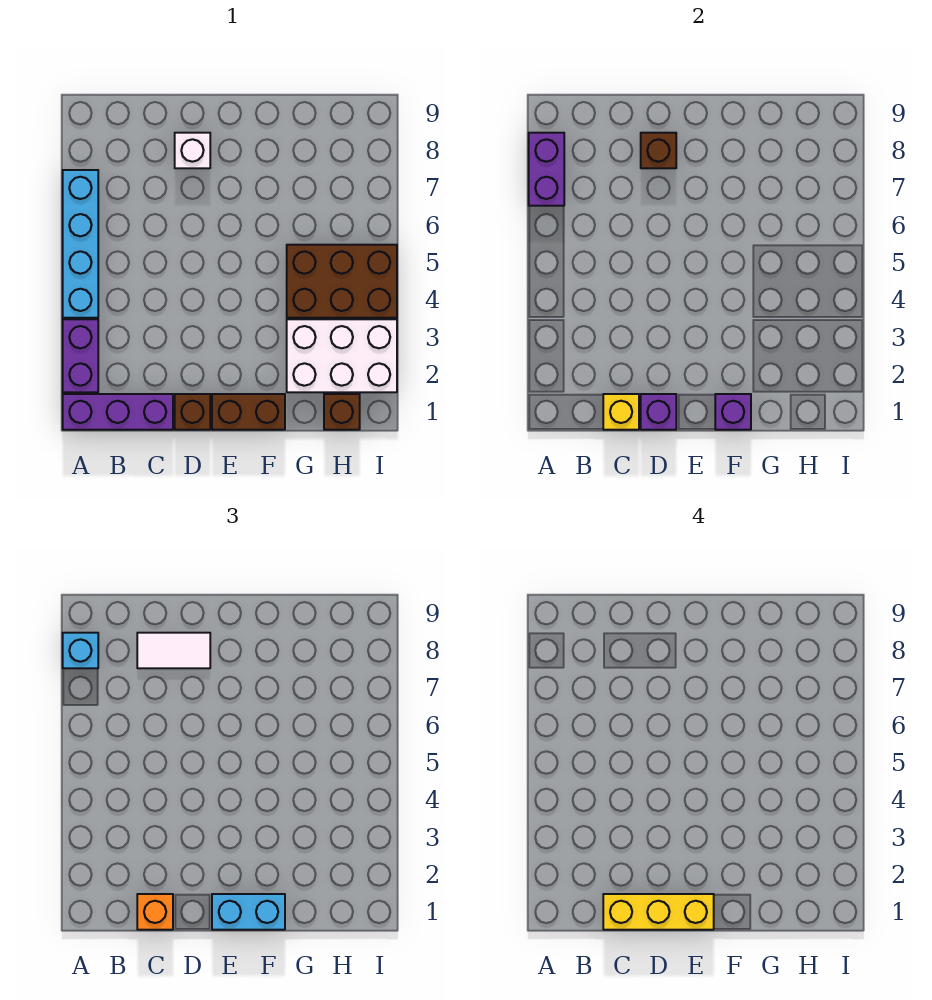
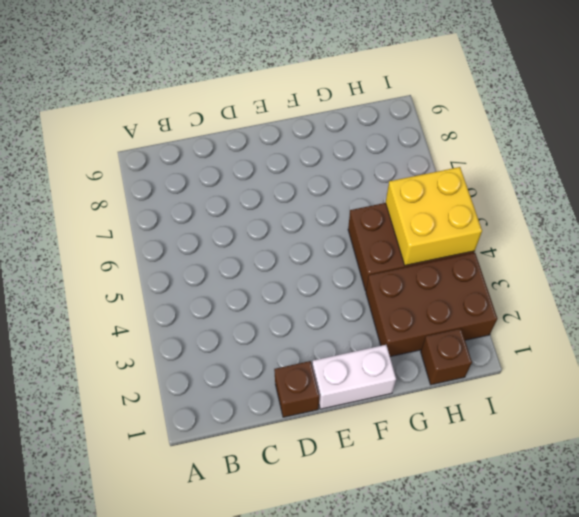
white 1x2 brick [312,345,396,409] -> brown 1x2 brick [212,394,285,430]
brown 2x3 brick [366,253,498,357] -> white 2x3 brick [287,319,397,392]
yellow 2x2 brick [386,167,482,265] -> none
none -> purple 1x3 brick [63,394,173,430]
none -> purple 1x2 brick [63,319,98,392]
none -> cyan 1x4 brick [63,170,98,318]

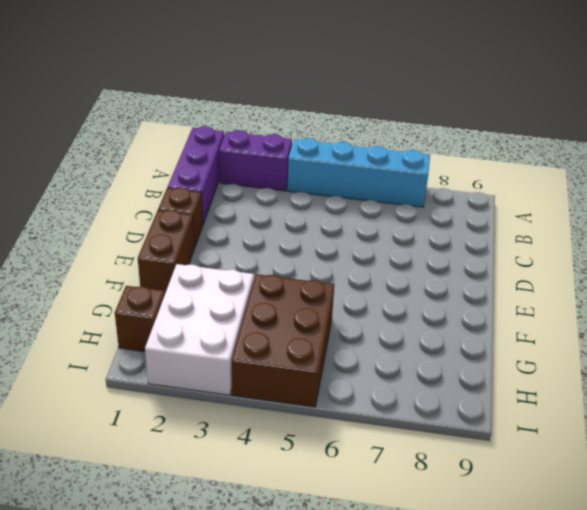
none -> white 1x1 brick [175,133,210,168]
none -> purple 1x2 brick [529,133,564,206]
none -> yellow 1x1 brick [603,394,639,430]

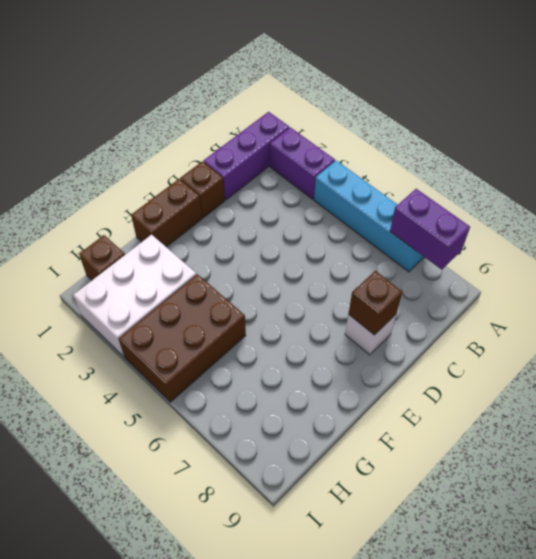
none -> yellow 1x1 brick [603,394,639,430]
none -> purple 1x1 brick [641,394,676,430]
none -> purple 1x1 brick [715,394,751,430]

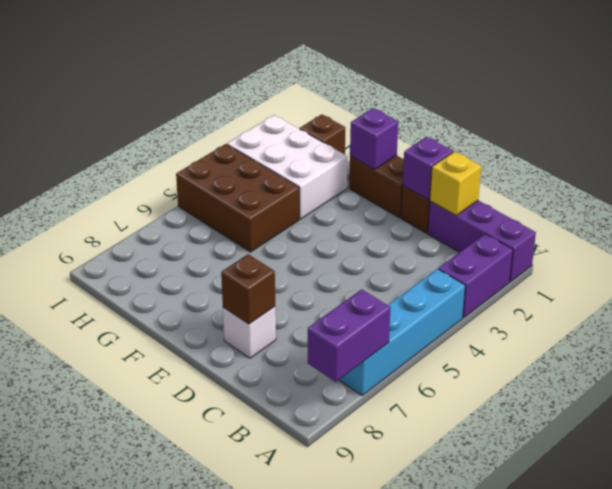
none -> cyan 1x1 brick [63,633,98,668]
none -> orange 1x1 brick [137,894,173,930]
none -> white 1x2 tile [137,633,210,668]

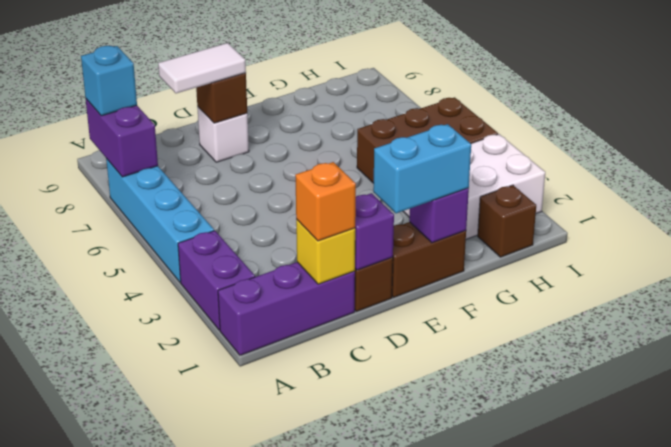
none -> yellow 1x3 brick [603,894,714,930]

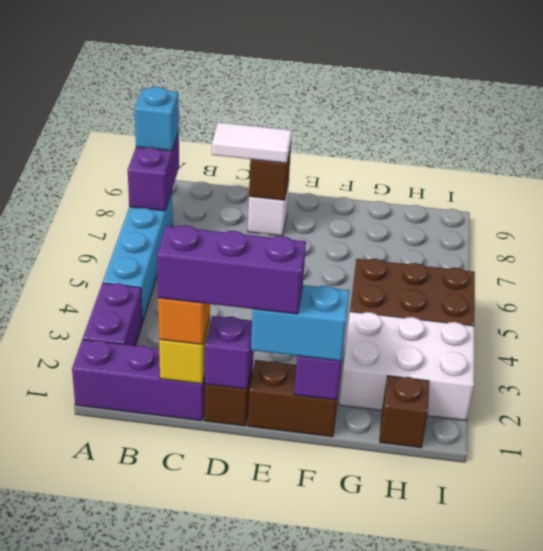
purple 1x3 brick [157,225,306,314] -> yellow 1x3 brick [603,894,714,930]

